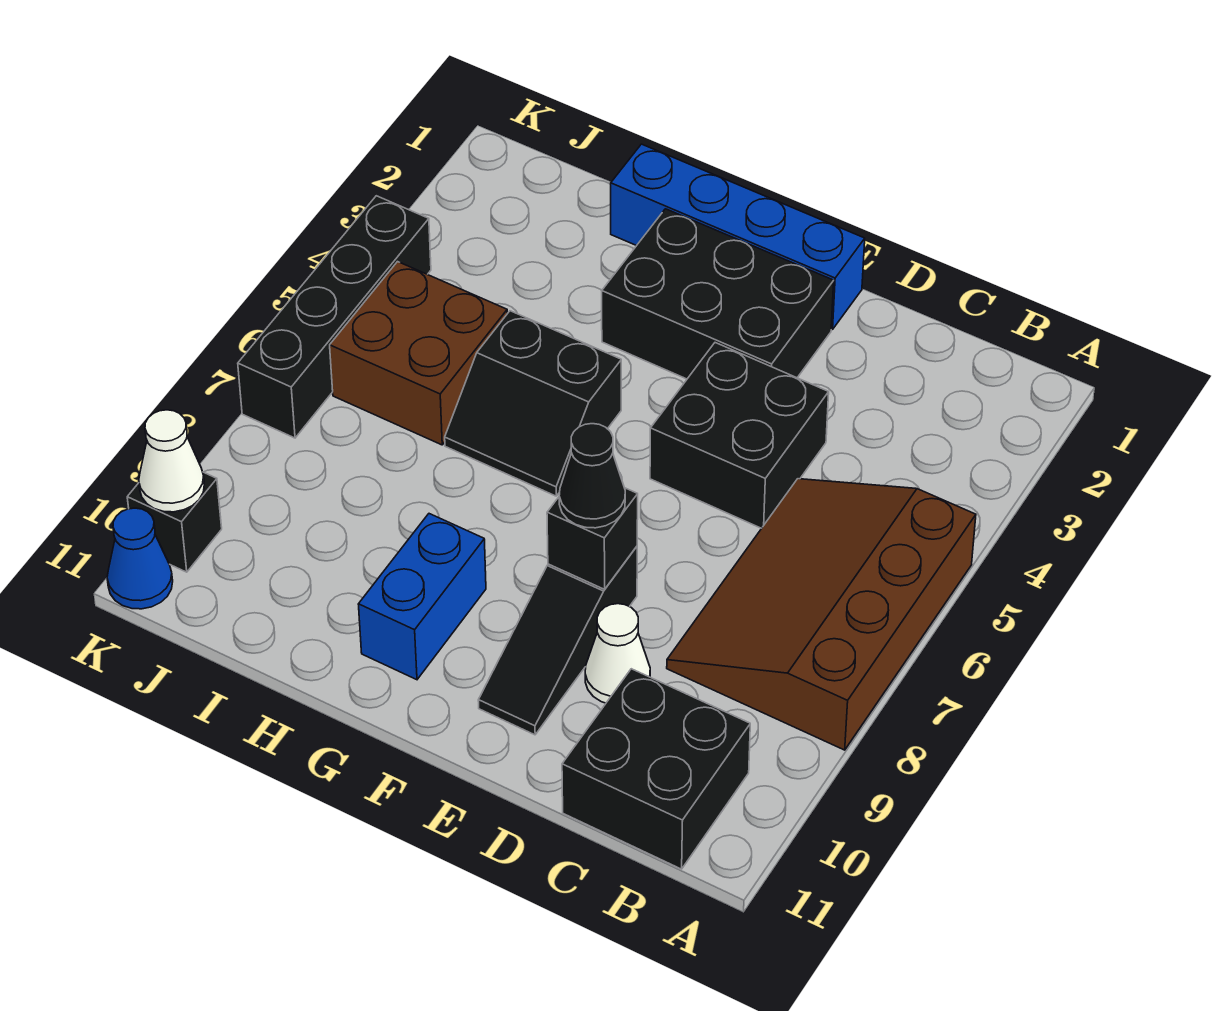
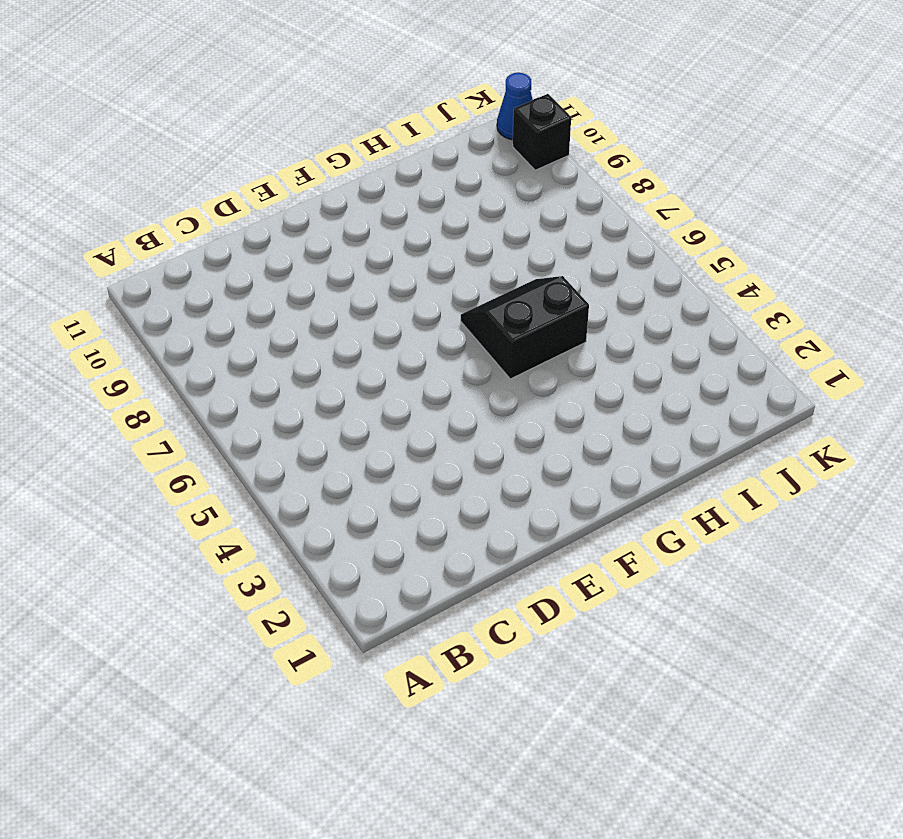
none -> brown 3x4 slope [667,479,976,750]
none -> black 2x2 brick [562,669,750,869]
none -> black 2x2 brick [650,343,829,528]

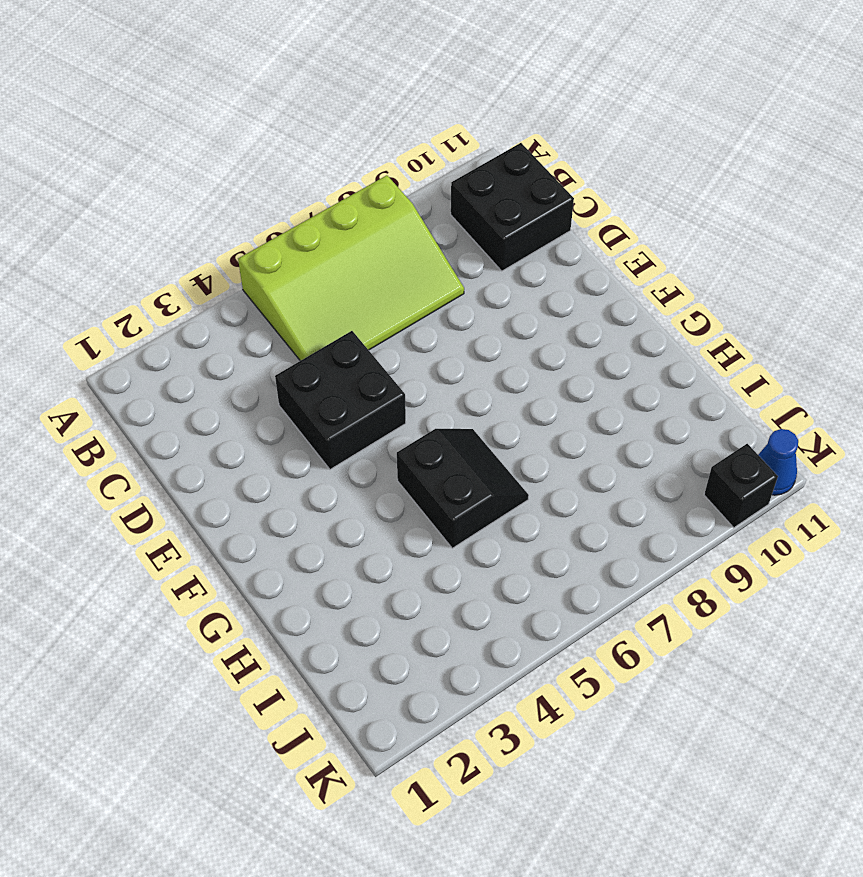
lime 3x4 slope [238,175,464,361] -> brown 3x4 slope [667,479,976,750]
none -> white 1x1 cone [585,604,650,703]
none -> blue 1x4 brick [611,144,865,329]
none -> black 2x3 brick [602,209,834,379]

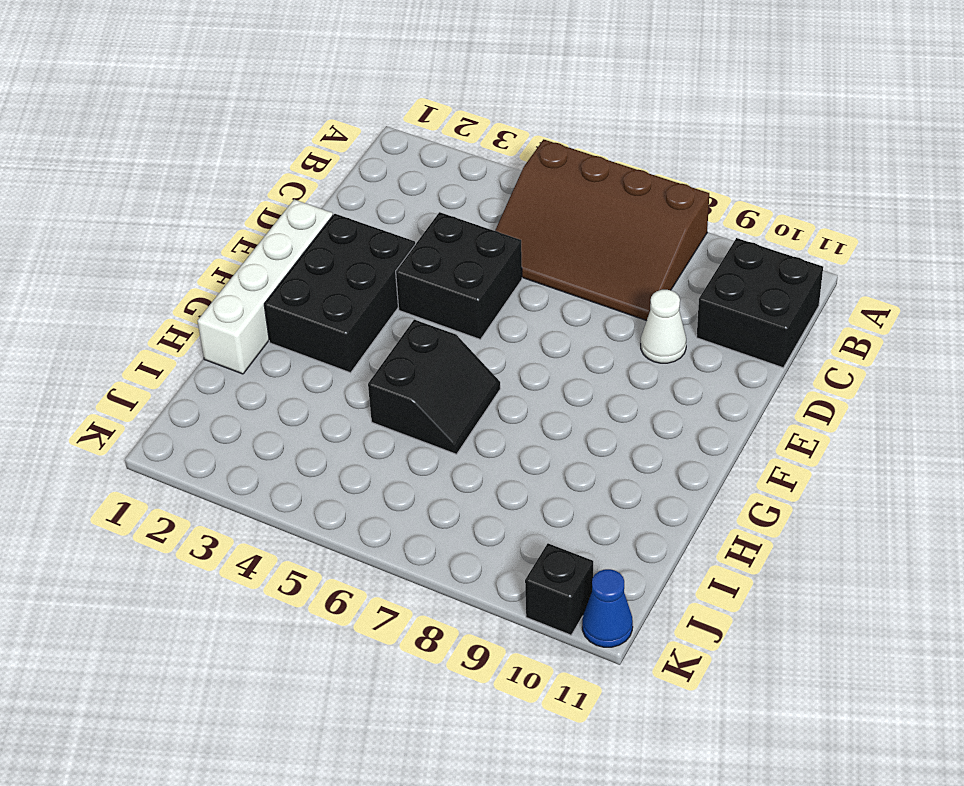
white 1x4 brick [198,200,333,374] -> blue 1x4 brick [611,144,865,329]
none -> black 1x3 slope [478,547,637,735]
none -> blue 1x2 brick [358,514,486,680]
none -> brown 2x2 brick [330,262,507,445]

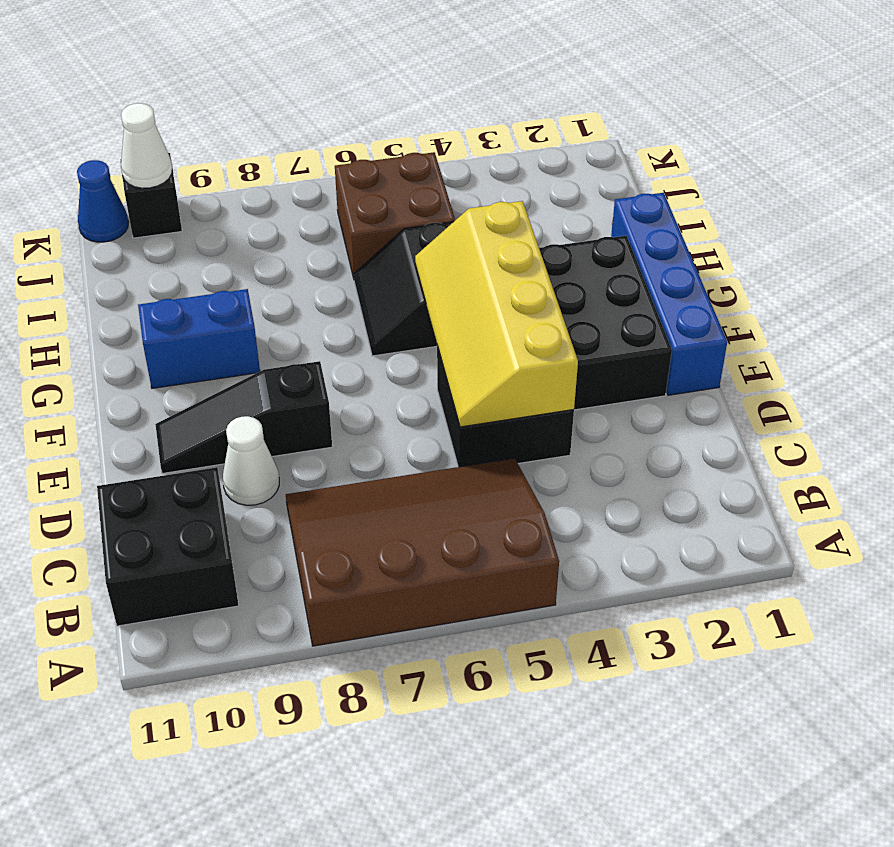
yellow 2x4 slope [415,201,578,427] -> none
none -> black 1x4 brick [238,196,431,438]
none -> black 1x1 brick [547,488,638,589]
none -> black 1x1 cone [559,424,625,528]

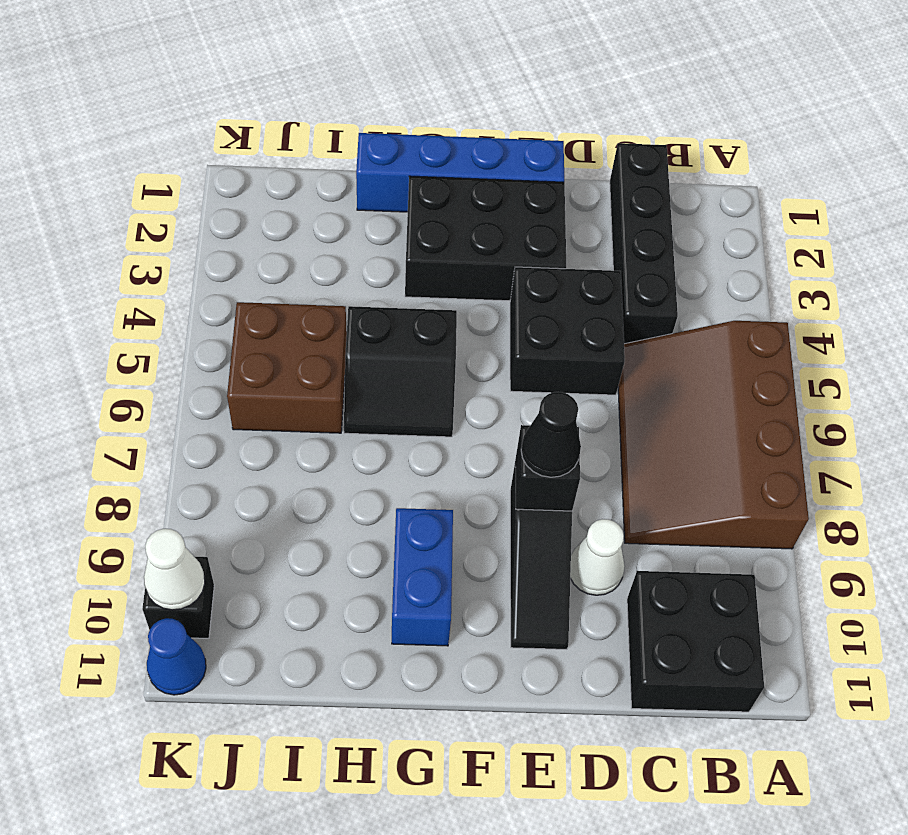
black 1x4 brick [610,143,678,344] -> black 1x4 brick moved to [238,196,431,438]

